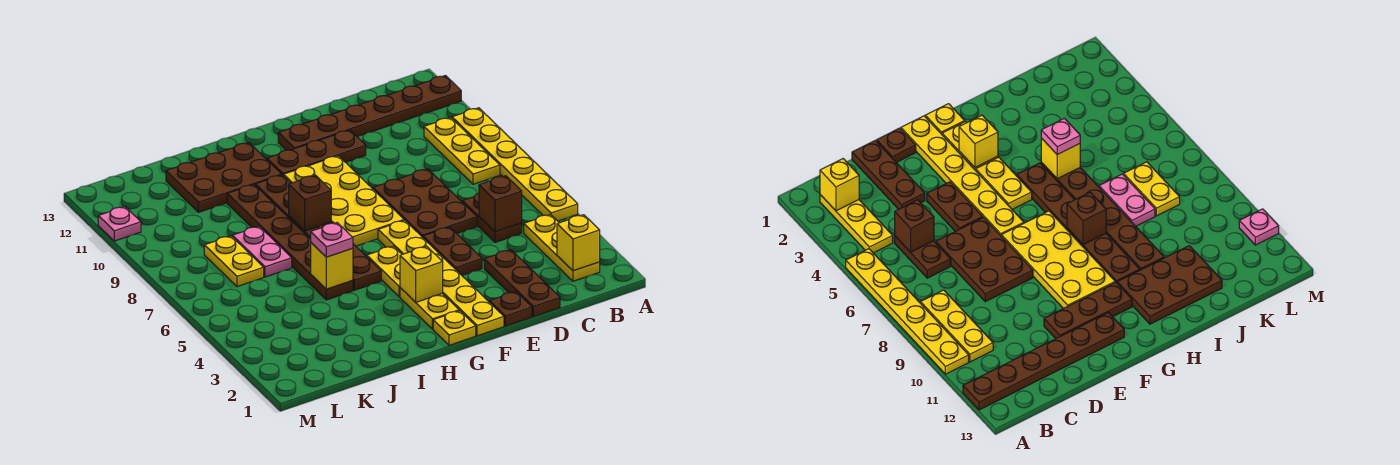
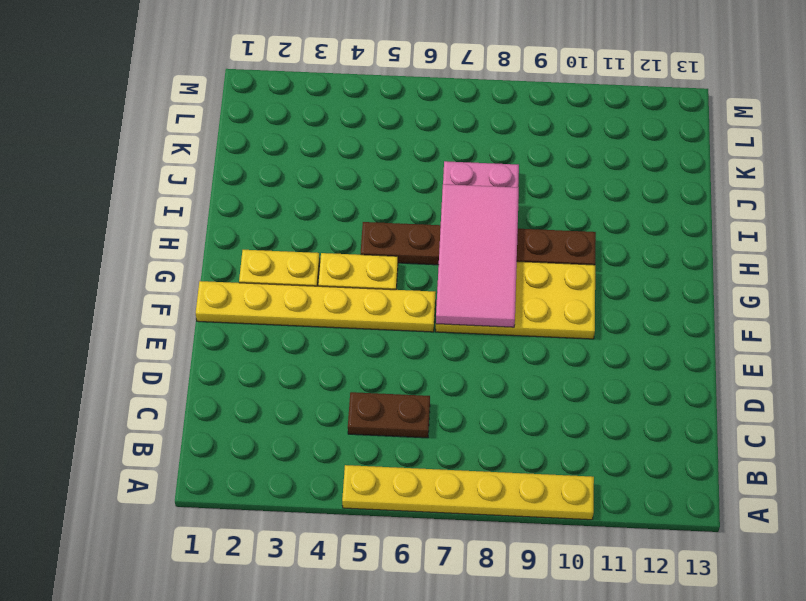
pink 2x4 tile [436,184,519,327] -> brown 1x1 brick [289,175,331,231]
none -> brown 1x6 plate [278,76,461,150]
none -> yellow 1x3 plate [524,214,600,281]
none -> yellow 1x3 plate [424,117,500,184]

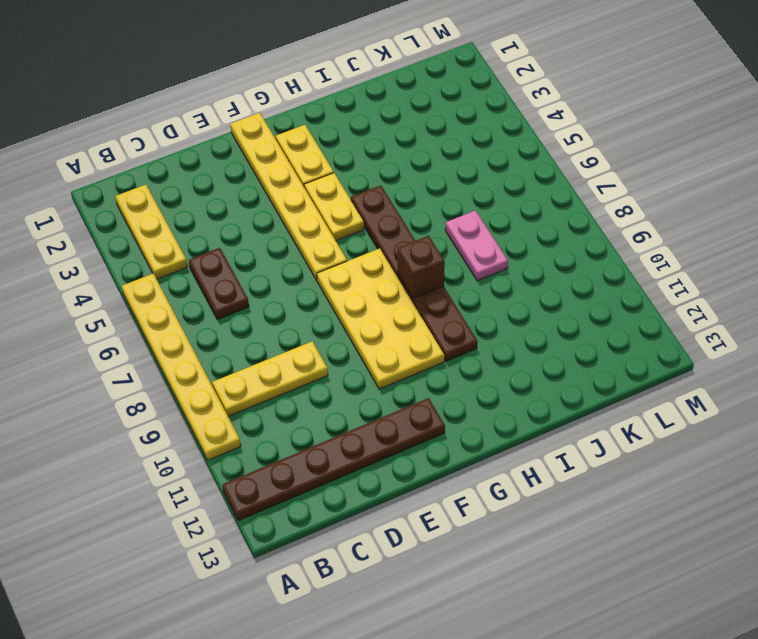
yellow 1x3 plate [212,341,328,416] -> yellow 1x3 plate turned to [424,117,500,184]
none -> brown 1x3 plate [484,250,560,317]
none -> brown 2x3 plate [373,169,477,237]
none -> brown 1x1 plate [489,292,532,326]

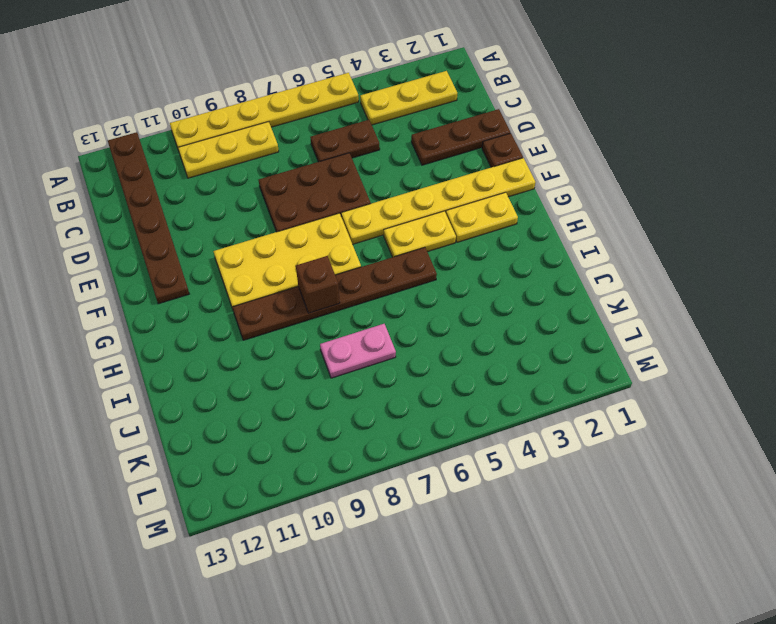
none -> brown 1x2 plate [423,227,482,275]
none -> brown 1x3 plate [267,130,366,176]
none -> yellow 1x1 plate [433,311,476,345]

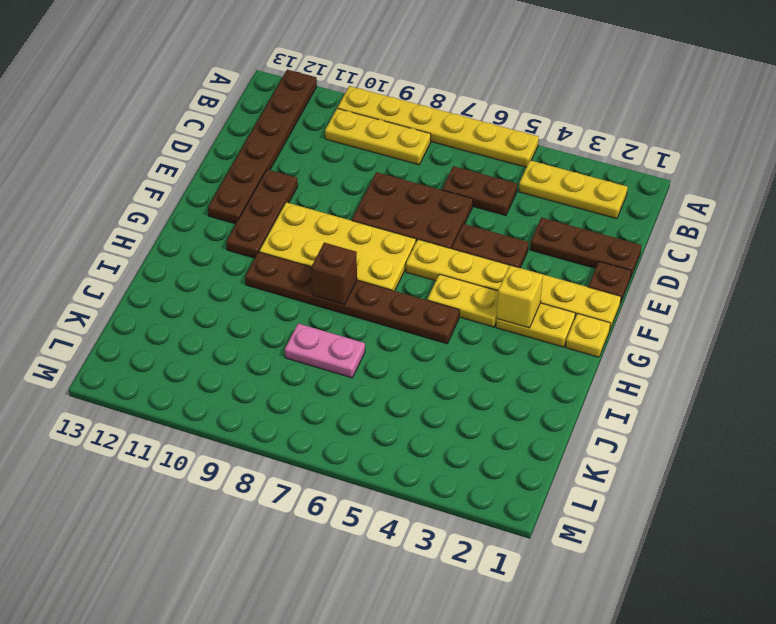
none -> brown 2x3 plate [166,143,281,212]
none -> brown 1x6 plate [227,184,353,300]
none -> yellow 1x2 plate [204,236,264,287]

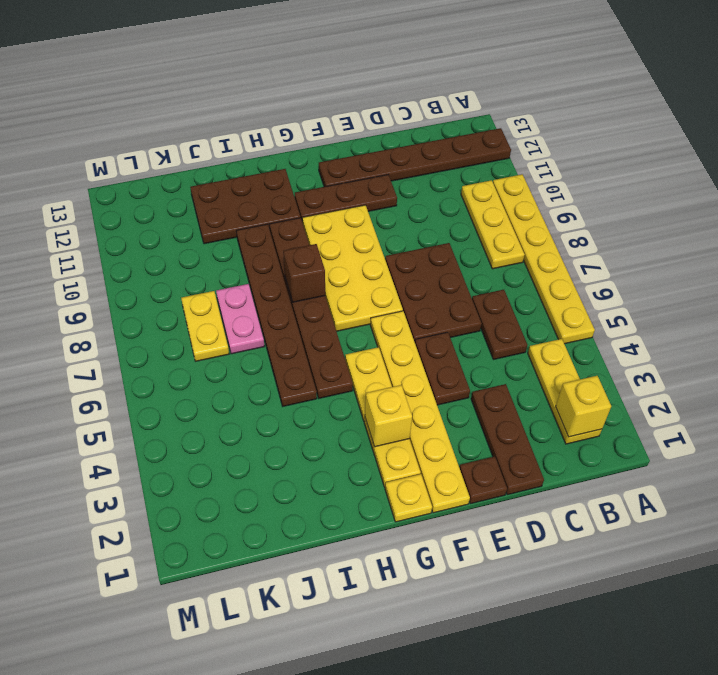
none -> pink 1x1 plate [98,207,141,241]
none -> brown 1x1 brick [479,176,522,232]
none -> yellow 1x1 brick [311,243,353,289]

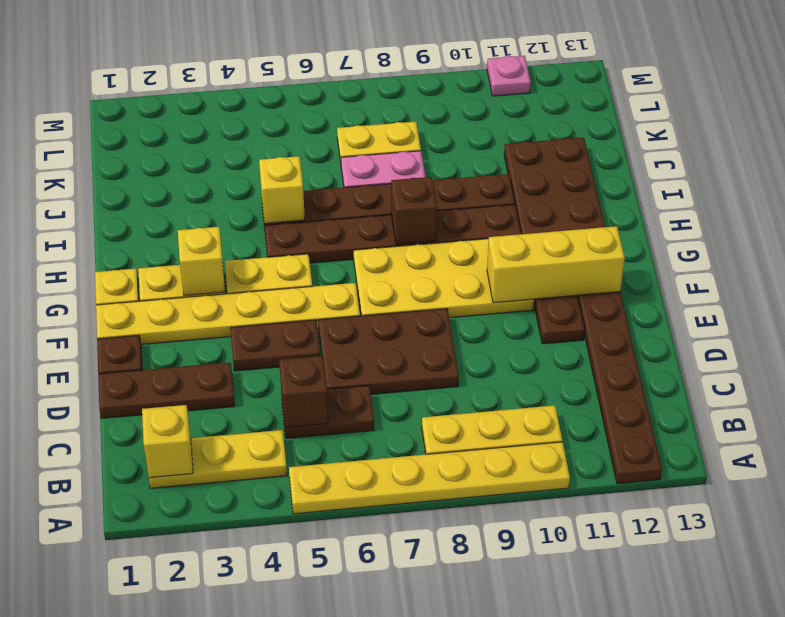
yellow 1x3 brick [487,226,625,303] -> none
none -> pink 1x1 plate [311,223,353,257]

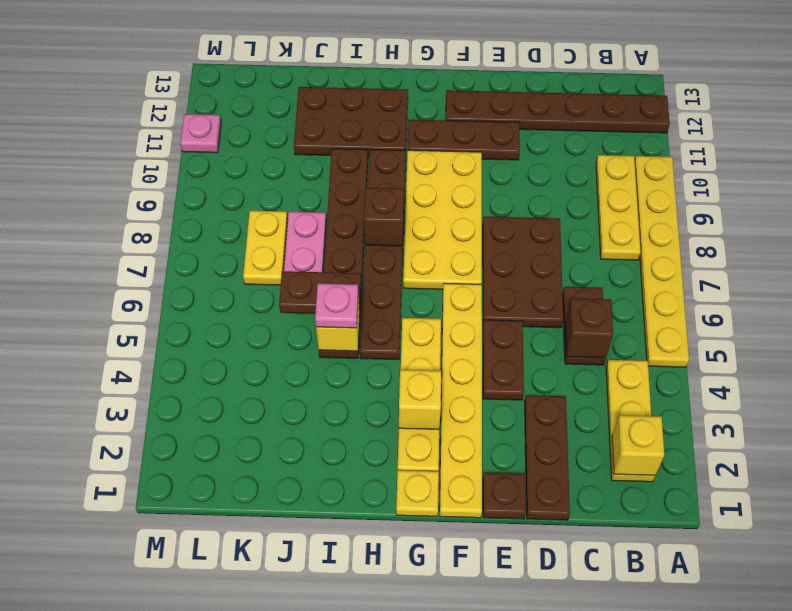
brown 1x2 plate [279,271,361,314] -> none

